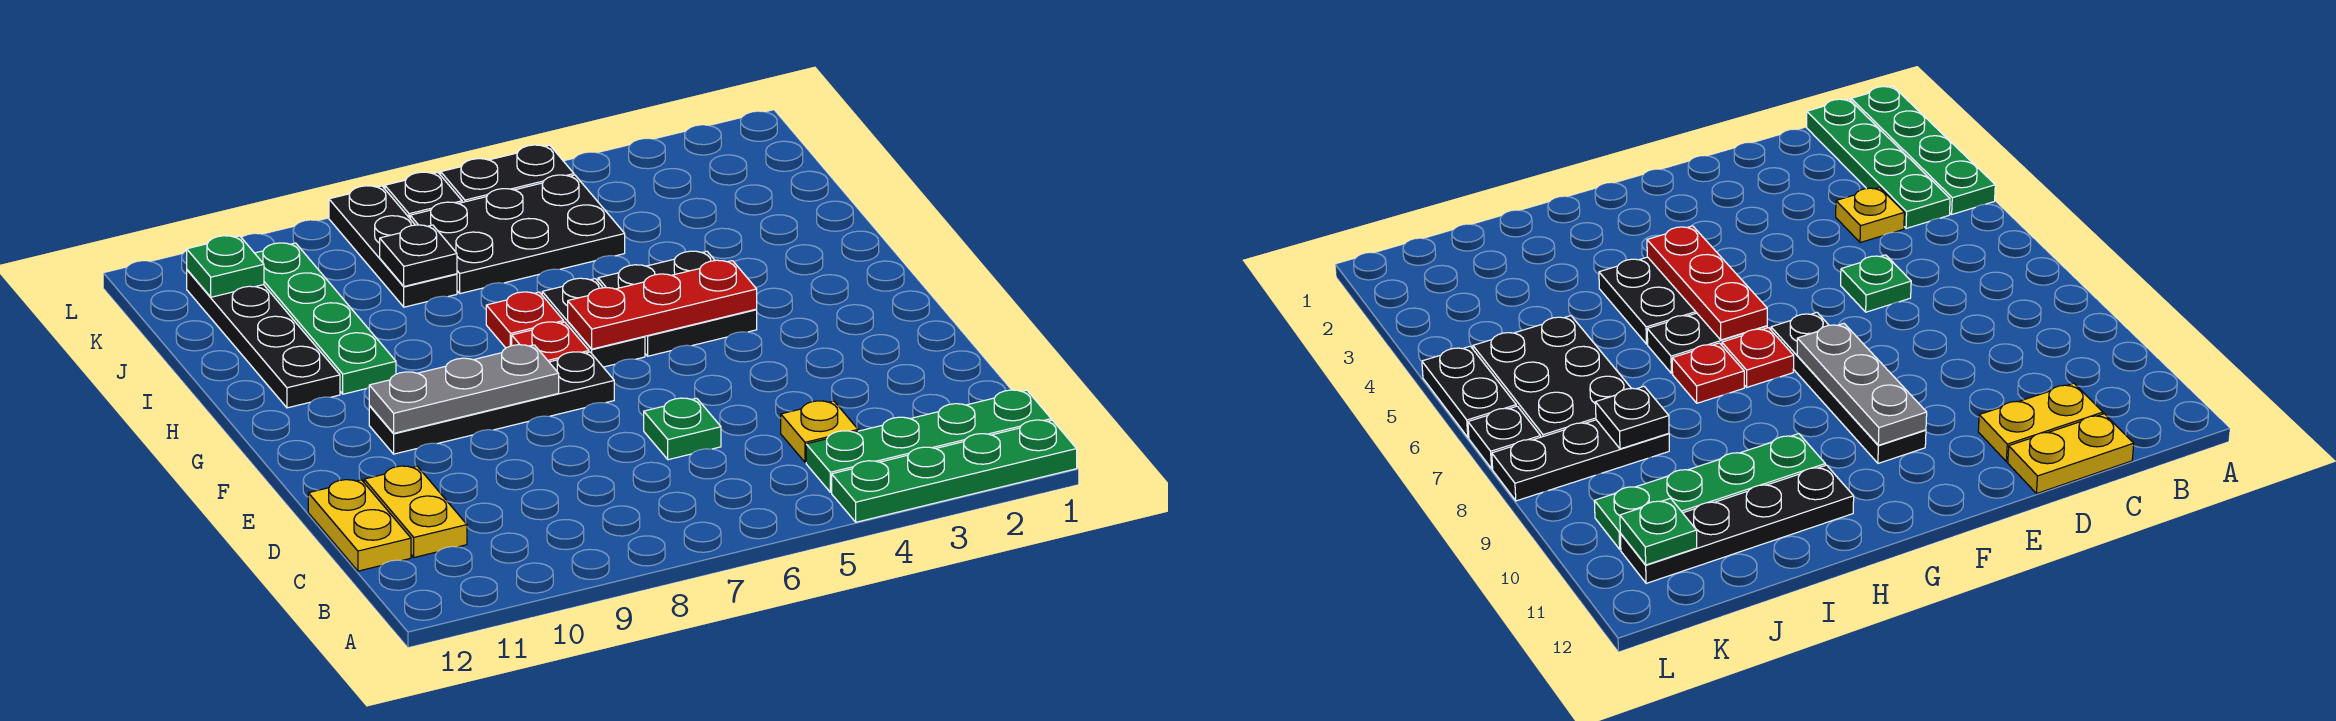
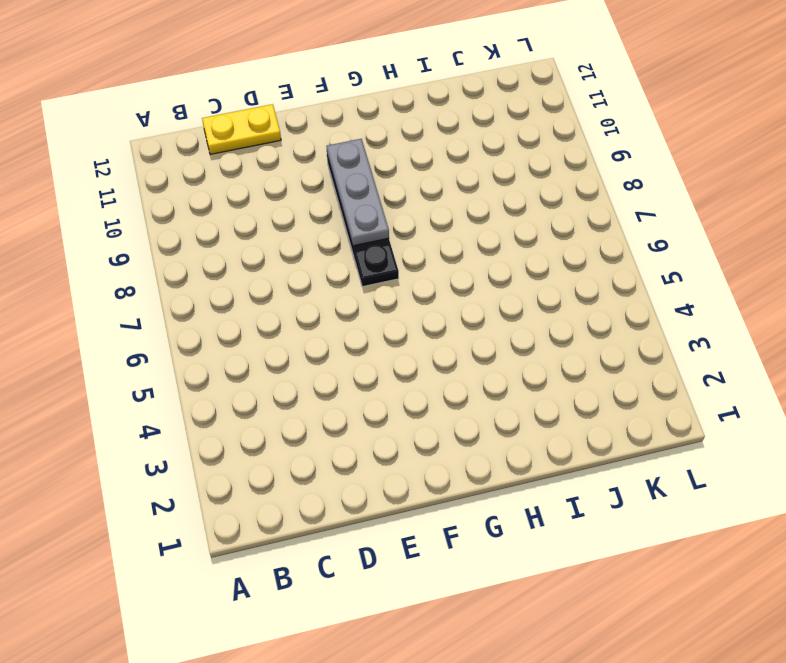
none -> green 1x4 plate [832,420,1077,522]
none -> green 1x4 plate [806,390,1051,492]
none -> yellow 1x1 plate [781,401,858,462]

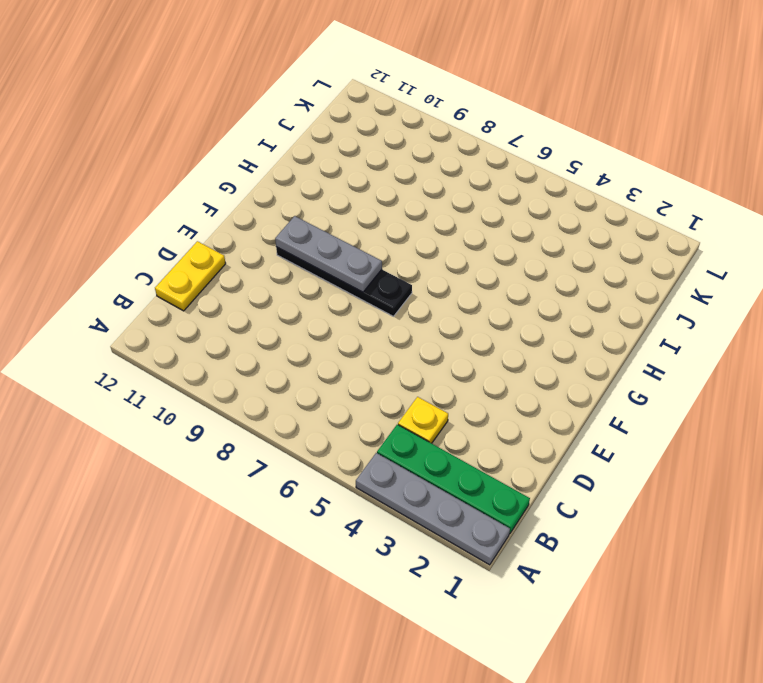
grey 1x4 plate [356,453,510,565] -> green 1x4 plate [832,420,1077,522]
none -> yellow 1x2 plate [364,466,467,557]
none -> green 1x1 plate [644,398,721,460]
none -> black 2x2 plate [598,251,757,356]

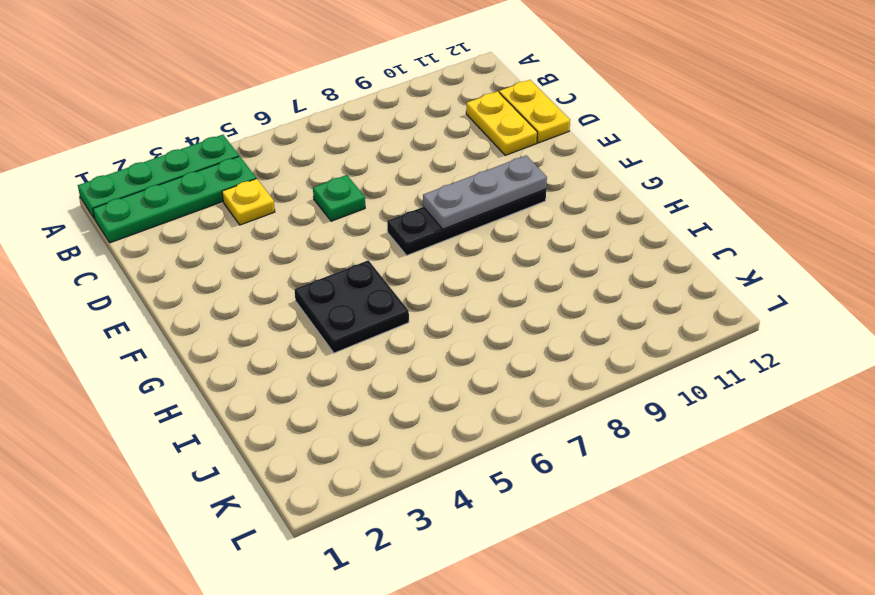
none -> black 1x2 plate [542,278,645,367]
none -> red 1x1 plate [512,322,589,362]
none -> red 1x1 plate [486,292,564,348]

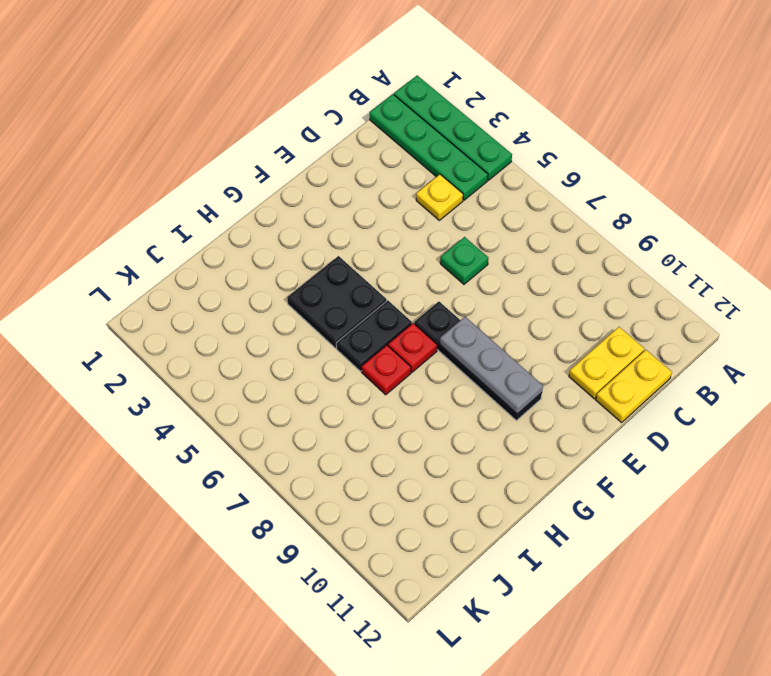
none -> green 1x4 plate [255,243,396,394]
none -> black 1x4 plate [187,270,340,408]
none -> black 2x3 plate [410,175,625,294]

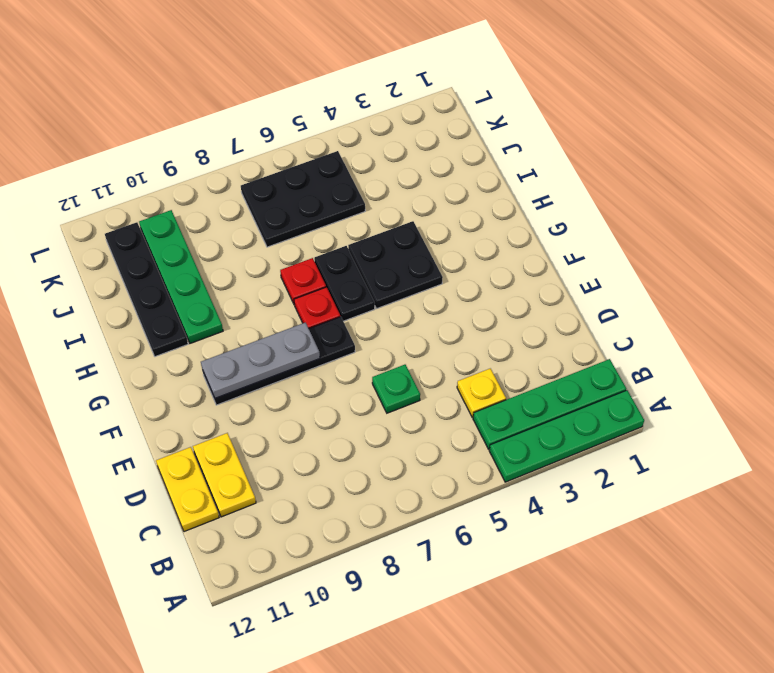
none -> black 1x3 plate [329,186,457,307]
none -> black 1x2 plate [441,145,574,202]
none -> black 1x1 plate [385,172,462,218]

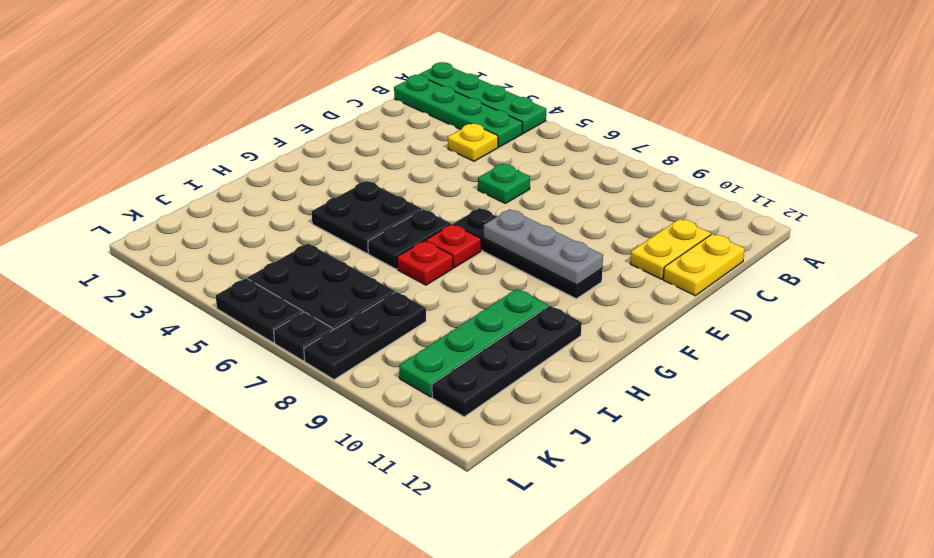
none -> red 1x3 plate [568,260,757,349]
none -> black 1x1 plate [380,225,457,286]
none -> green 1x1 plate [187,236,264,297]

